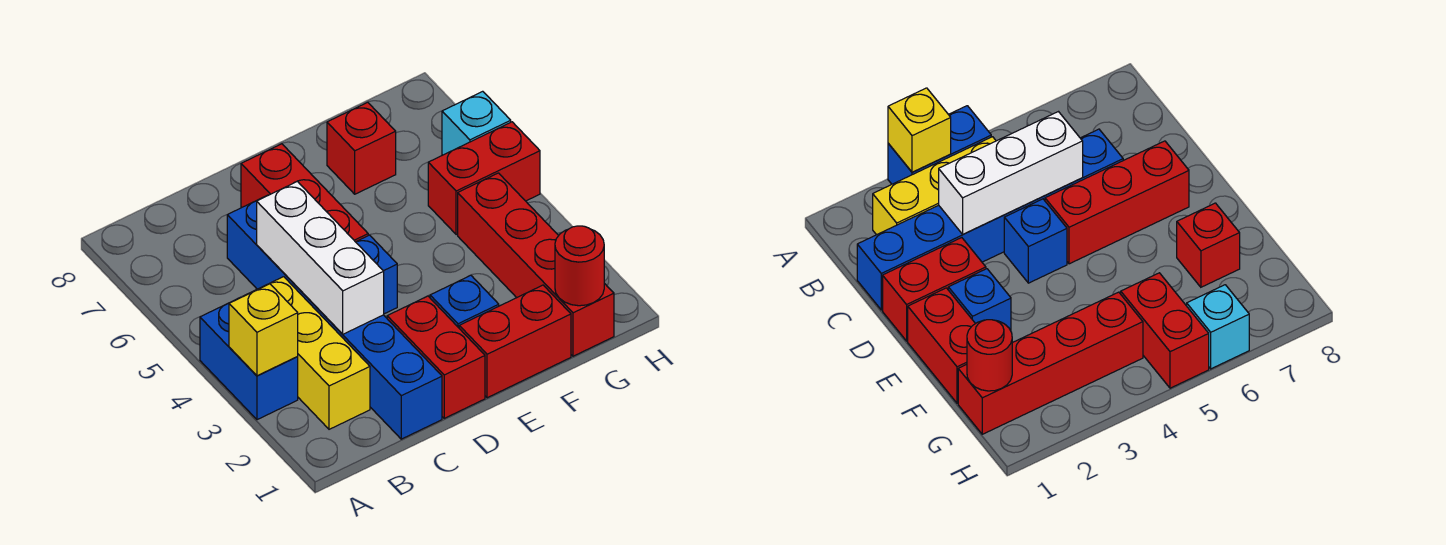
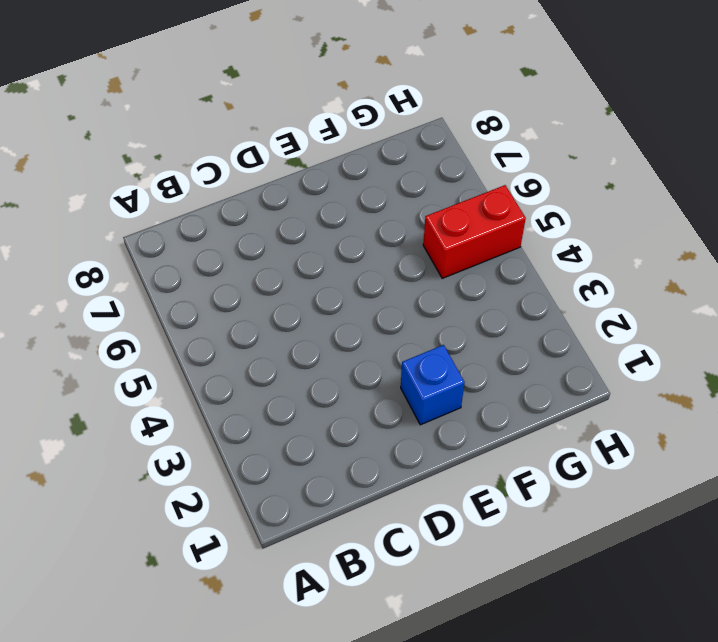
none -> blue 1x2 brick [200,297,298,420]
none -> yellow 1x3 brick [243,277,370,429]
none -> blue 1x6 brick [227,195,442,439]

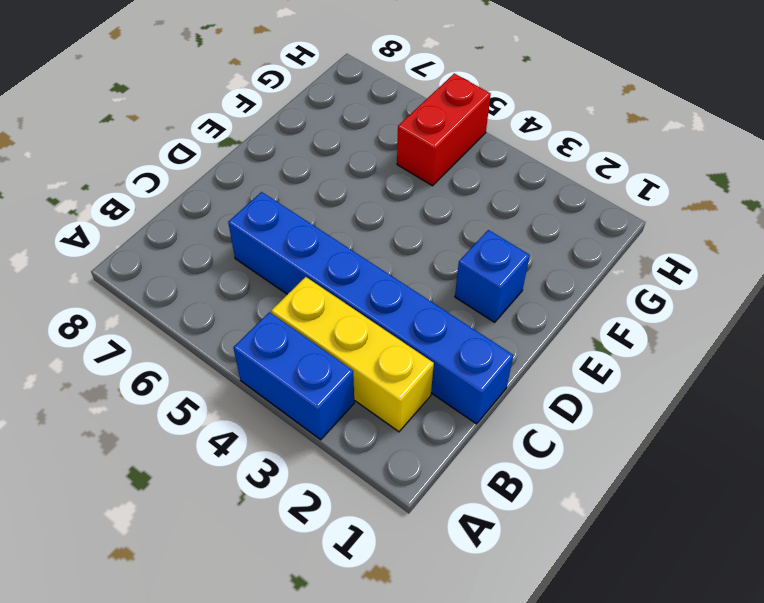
none -> red 1x2 brick [387,296,485,418]
none -> blue 1x1 brick [356,235,397,314]
none -> red 1x3 brick [241,144,368,242]

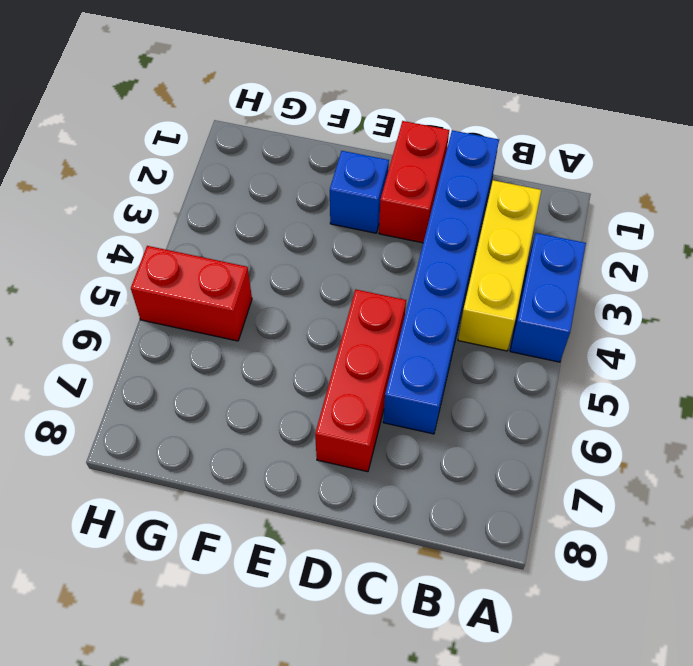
none -> blue 1x1 brick [356,235,397,314]
none -> red 1x2 brick [459,285,571,398]
none -> red 1x1 brick [327,102,396,194]

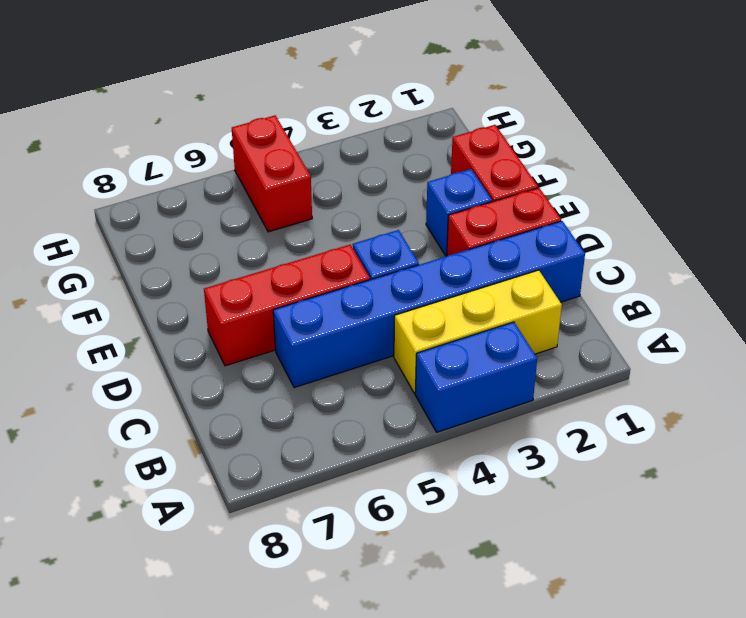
none -> red 1x1 brick [327,102,396,194]
none -> red 1x4 brick [458,173,614,356]
none -> cyan 1x1 brick [442,91,511,155]

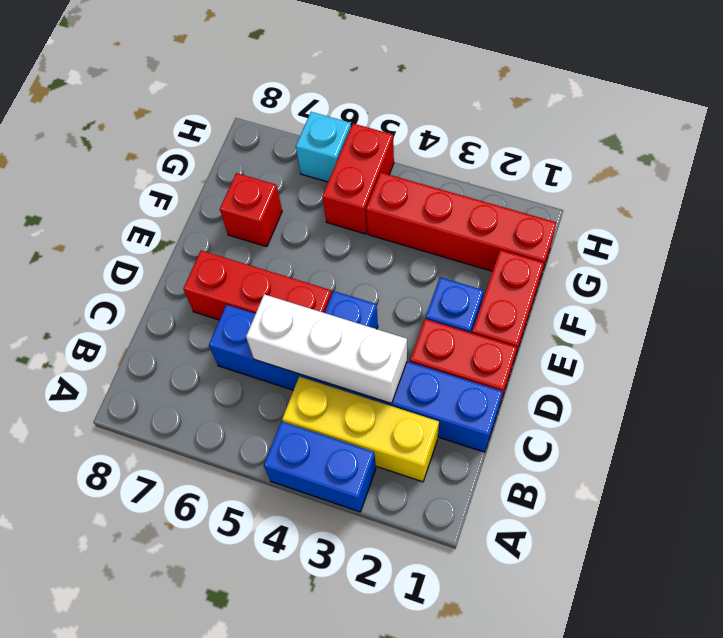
none -> yellow 1x1 brick [229,284,298,376]
none -> red 1x1 round brick [555,226,604,306]

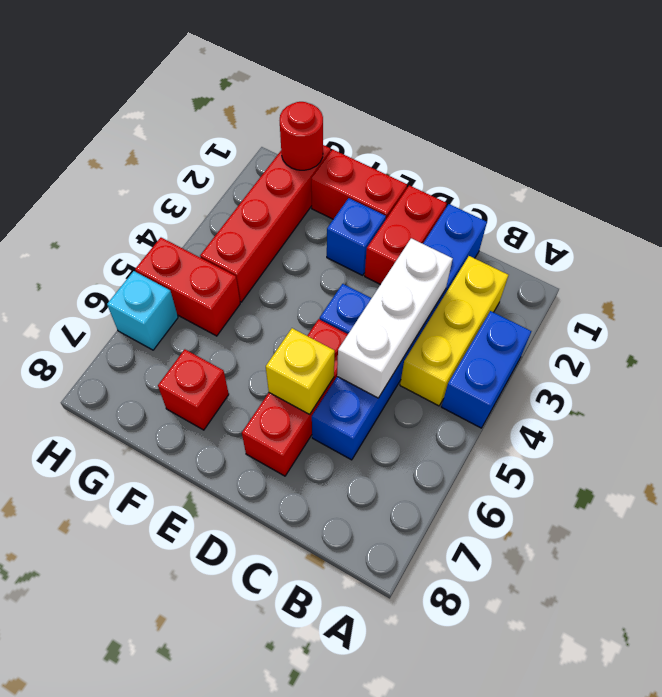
yellow 1x1 brick [266,328,335,414] -> yellow 1x1 brick moved to [229,284,298,376]

